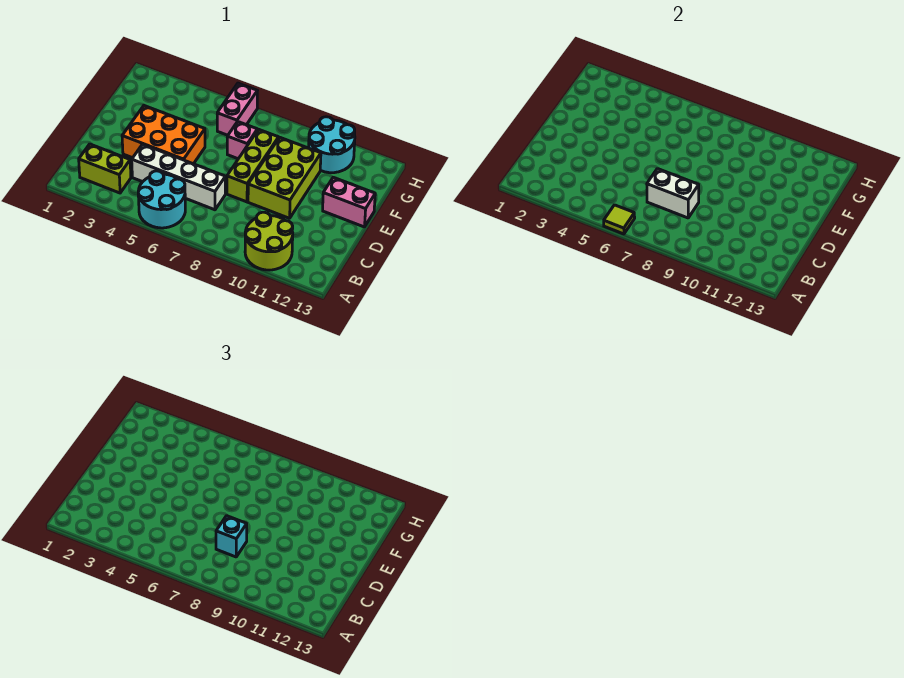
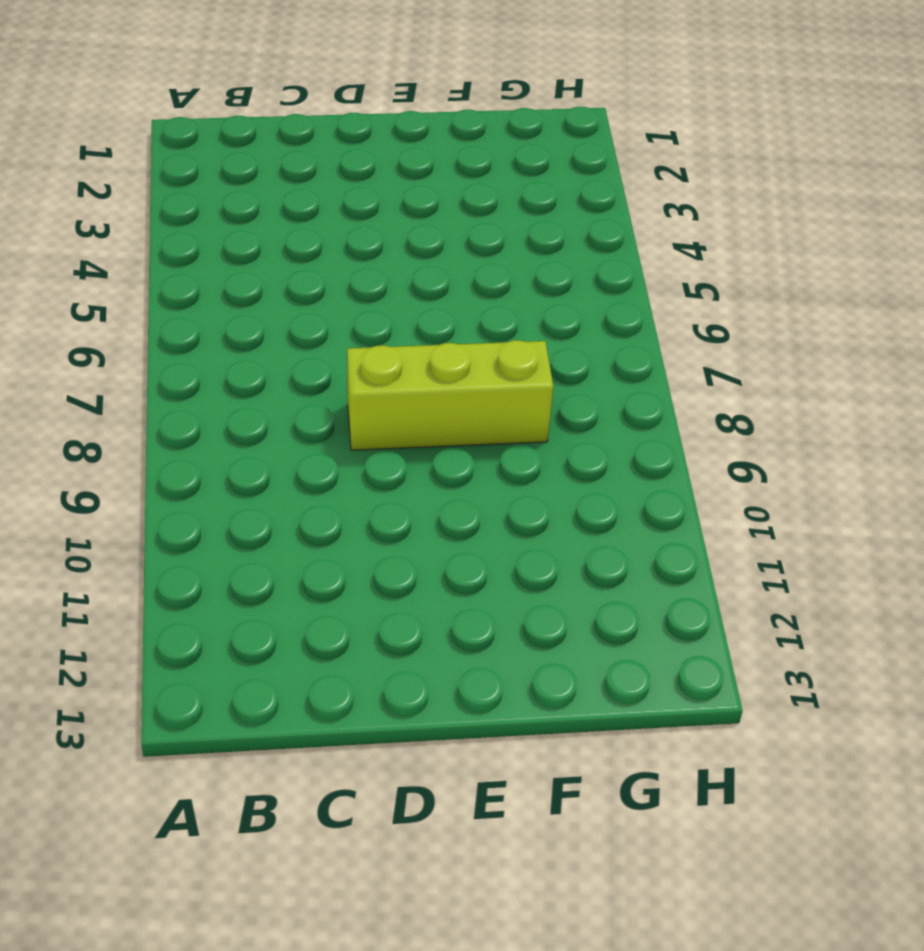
none -> cyan 2x2 round brick [138,171,185,228]
none -> lime 2x2 round brick [245,212,293,270]
none -> lime 1x2 brick [79,144,131,193]

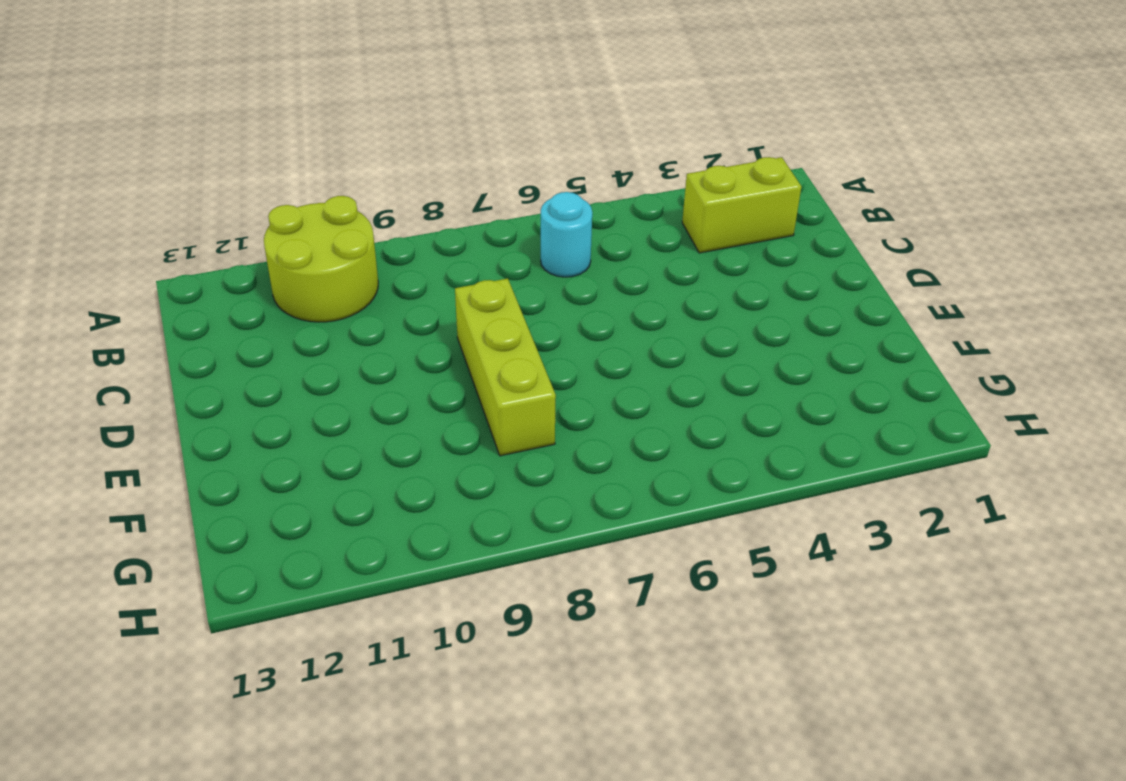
cyan 1x1 round brick [541,192,592,277] -> cyan 2x2 round brick [138,171,185,228]
none -> white 1x4 brick [132,144,225,210]
none -> orange 2x3 brick [122,106,205,164]
none -> lime 2x3 brick [248,137,321,218]

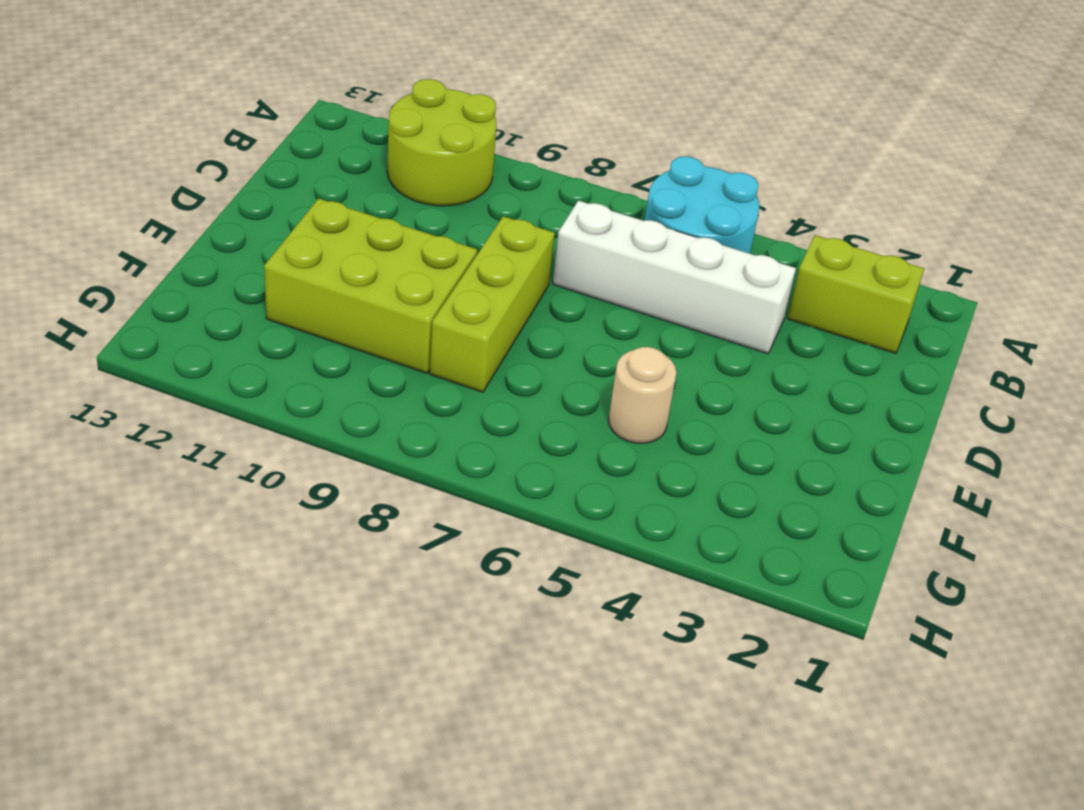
lime 2x3 brick [264,199,477,373] -> lime 2x3 brick turned to [248,137,321,218]
tan 1x1 round brick [609,347,677,443] -> none
none -> orange 2x3 brick [122,106,205,164]
none -> pink 1x2 brick [323,177,375,227]
none -> pink 1x1 brick [227,122,257,159]

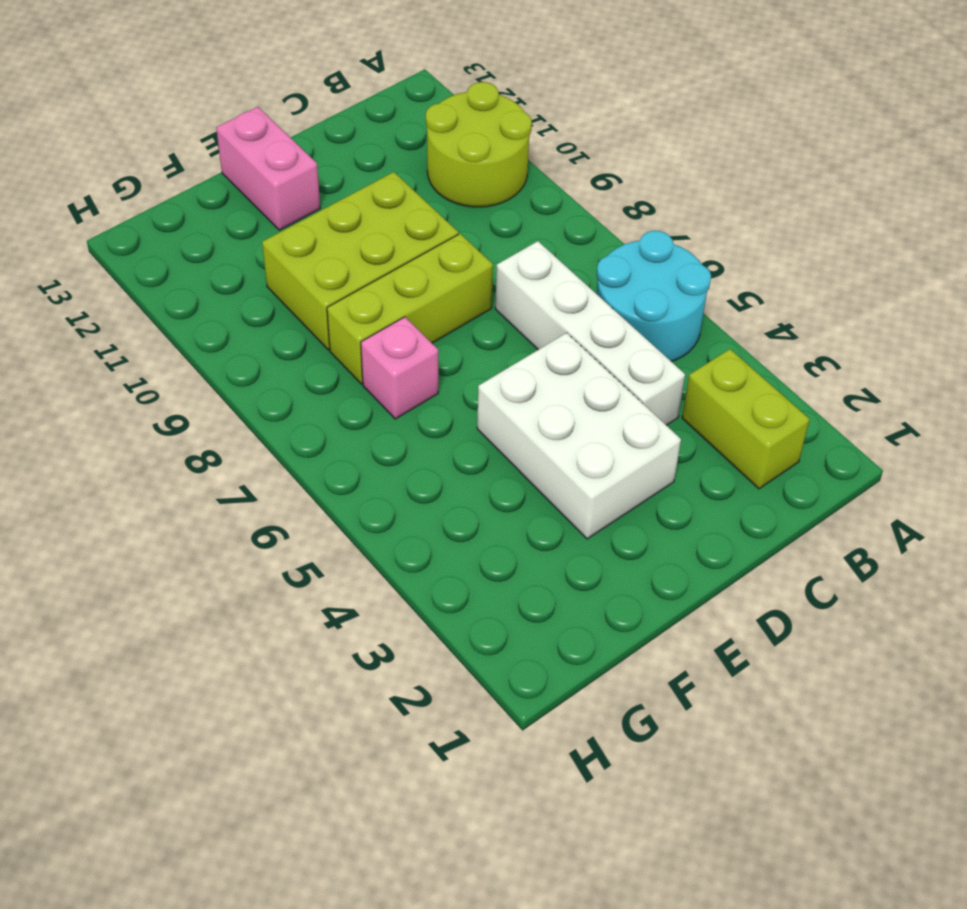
white 2x3 brick [477,333,681,539] -> orange 2x3 brick [122,106,205,164]
none -> pink 1x2 brick [217,83,257,135]
none -> cyan 2x2 round brick [309,117,355,173]
none -> lime 1x1 tile [604,205,635,234]

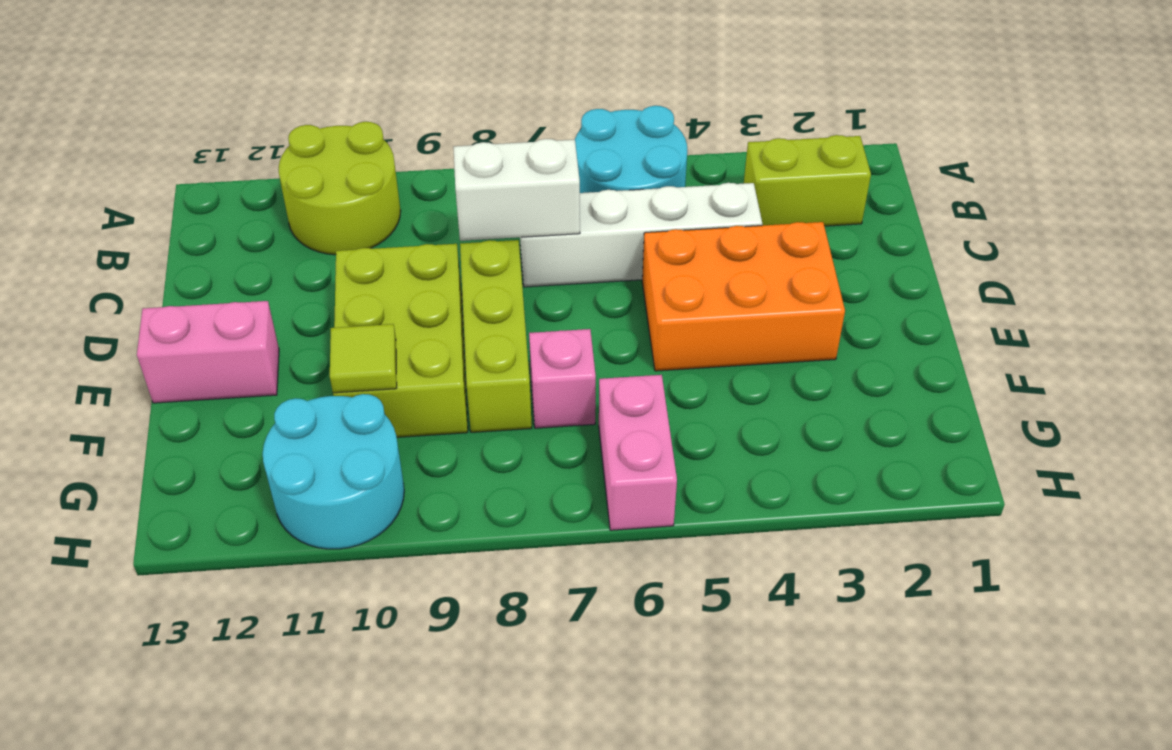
lime 1x1 tile [330,324,397,393] -> lime 1x1 tile moved to [604,205,635,234]
none -> cyan 1x1 brick [216,516,247,557]

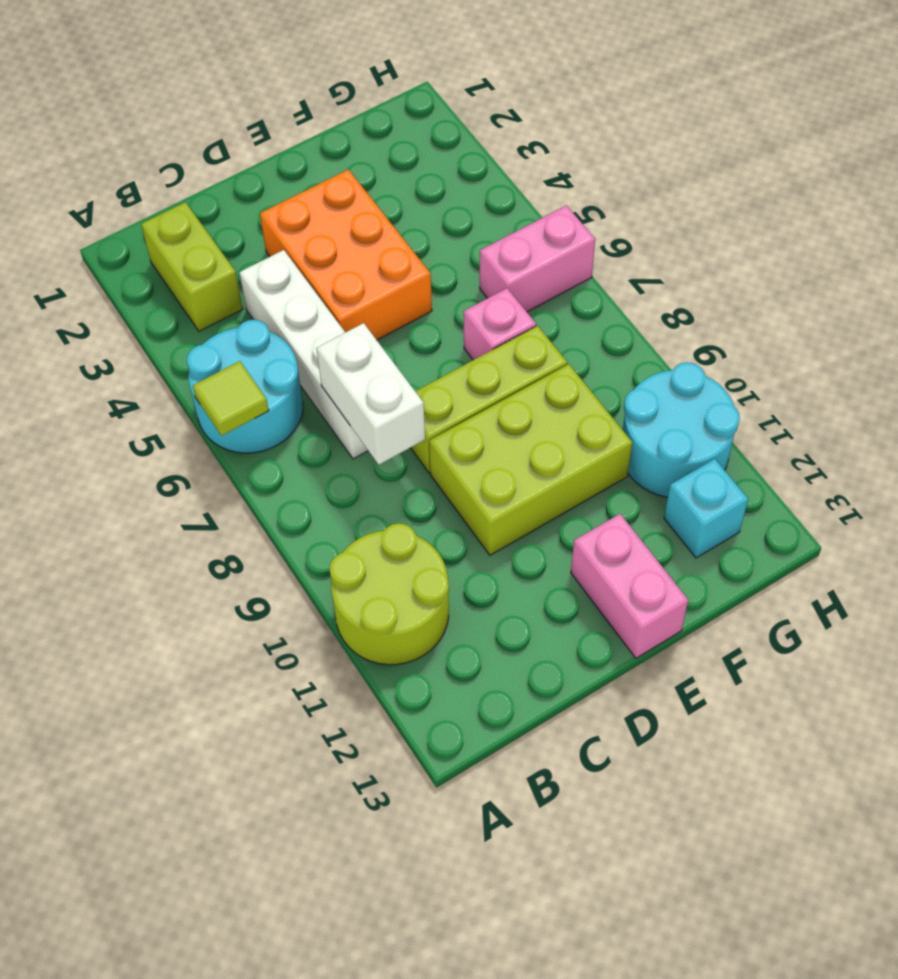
cyan 1x1 brick [664,459,748,558] -> cyan 1x1 brick moved to [216,516,247,557]

